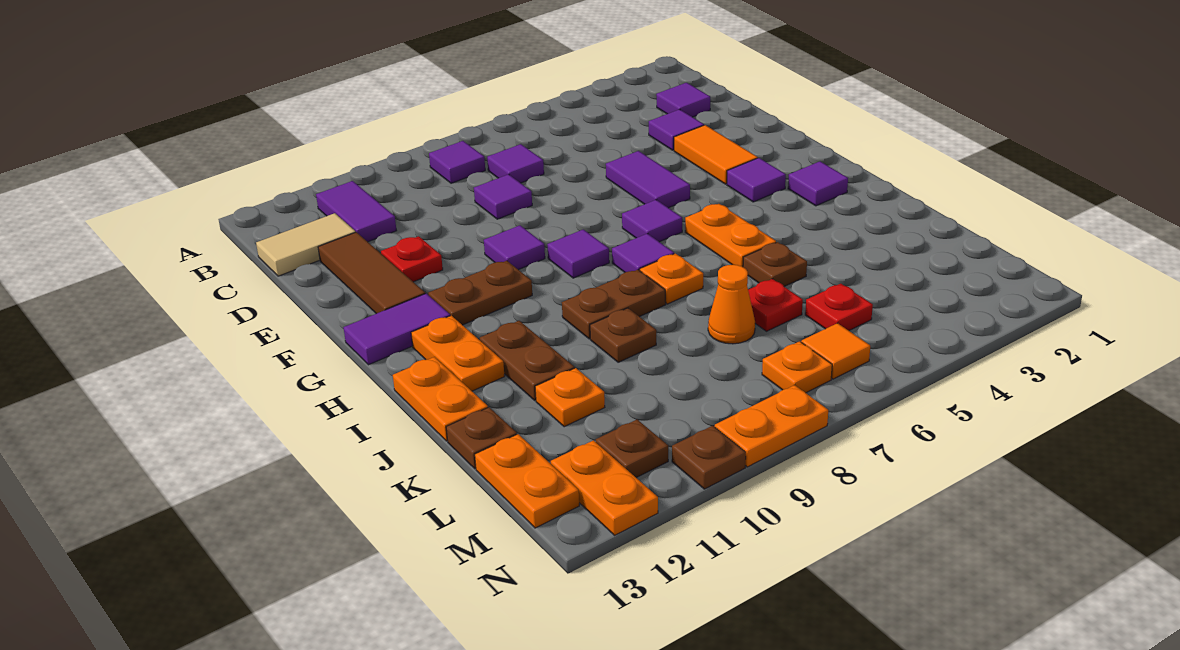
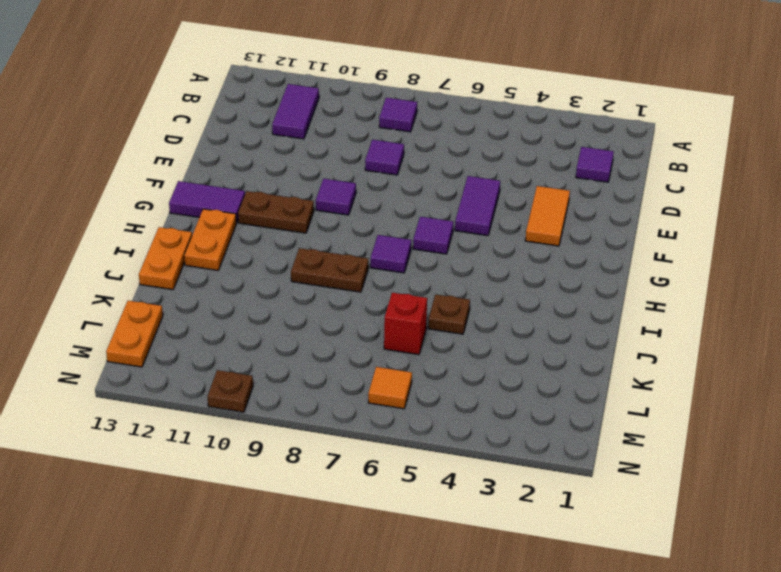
red 1x1 brick [384,293,427,355] -> red 1x1 plate [748,279,803,331]
none -> purple 1x1 tile [487,144,544,183]
none -> tan 1x2 tile [256,213,355,276]
none -> purple 1x1 tile [649,109,704,150]
none -> brown 1x3 tile [318,232,425,314]

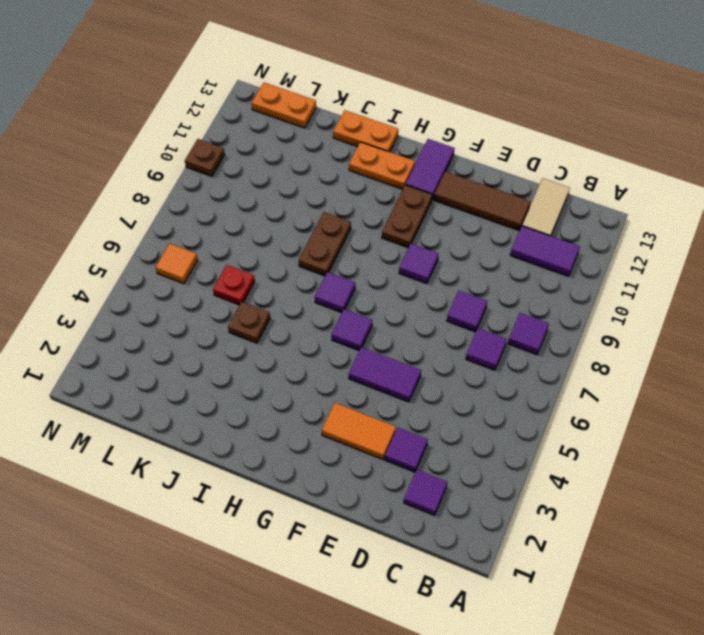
none -> red 1x1 plate [381,236,443,282]
none -> purple 1x1 tile [727,158,786,202]
none -> purple 1x1 tile [547,229,609,278]
none -> purple 1x1 tile [788,161,848,206]

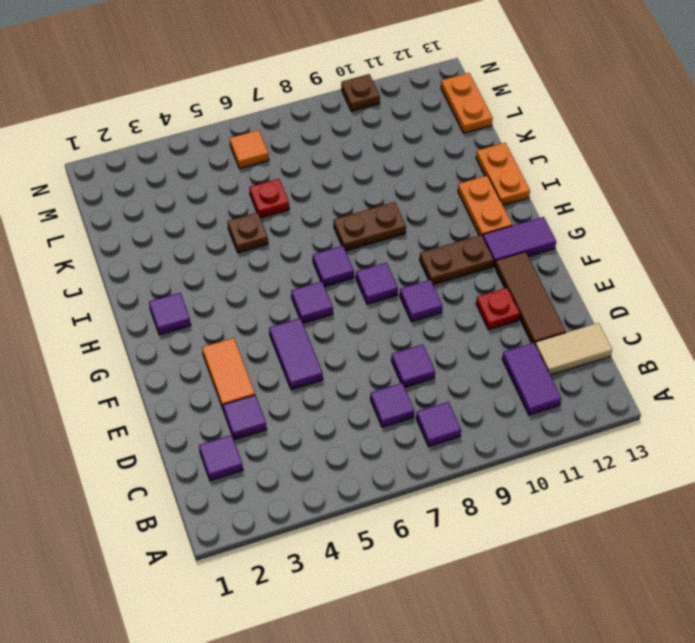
none -> purple 1x1 tile [727,158,786,202]
none -> orange 1x2 plate [685,204,776,267]
none -> orange 1x1 plate [640,254,703,304]
none -> brown 1x2 plate [480,321,574,400]

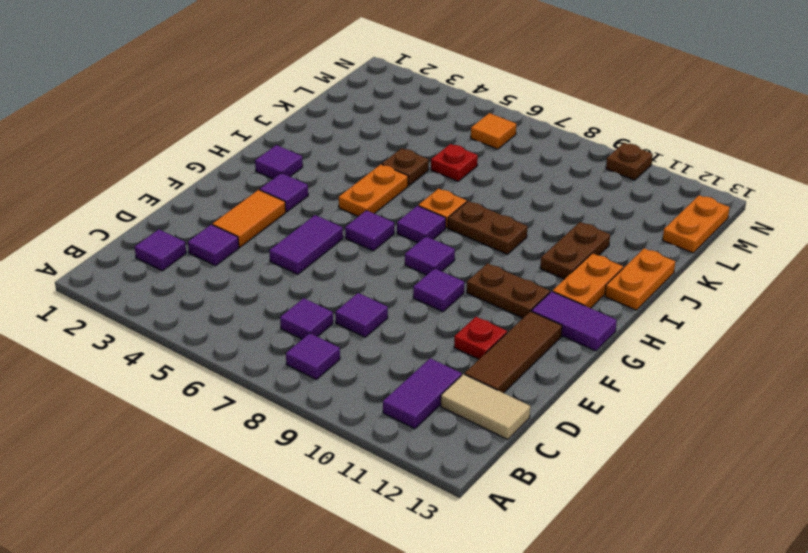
none -> brown 1x1 plate [590,308,656,362]
none -> orange 1x1 cone [708,265,755,344]
none -> orange 1x1 plate [535,368,605,427]
none -> brown 1x1 plate [446,407,517,469]

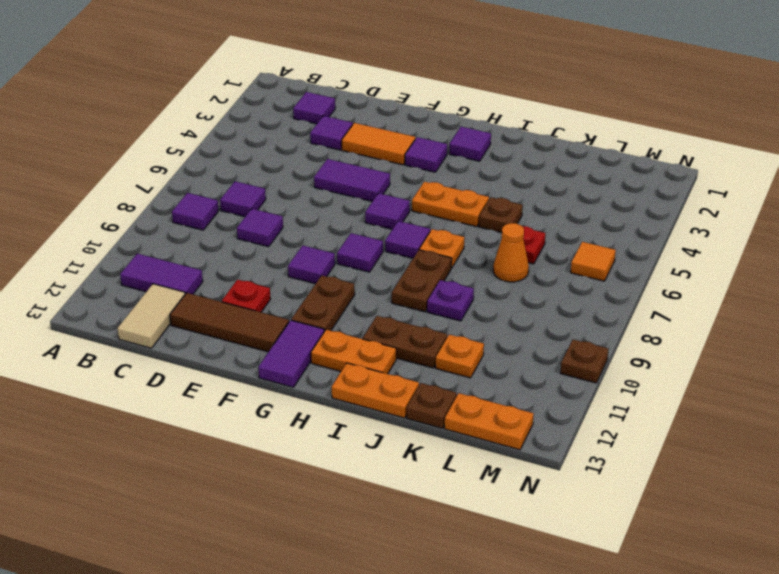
purple 1x1 plate [427,280,474,321] -> brown 1x1 plate [590,308,656,362]
none -> red 1x1 plate [805,284,873,331]
none -> orange 1x1 plate [762,341,832,393]
none -> brown 1x1 plate [596,420,668,478]
none -> orange 1x2 plate [551,440,658,535]

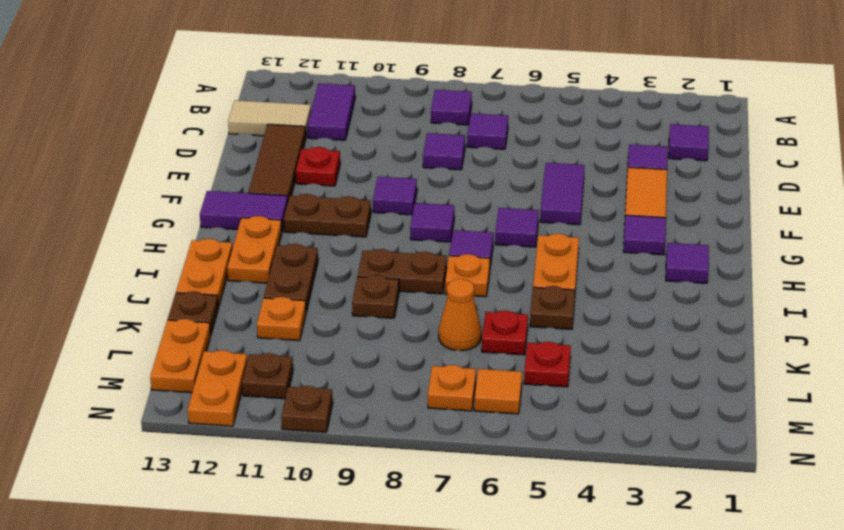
none -> orange 1x2 plate [715,385,828,467]

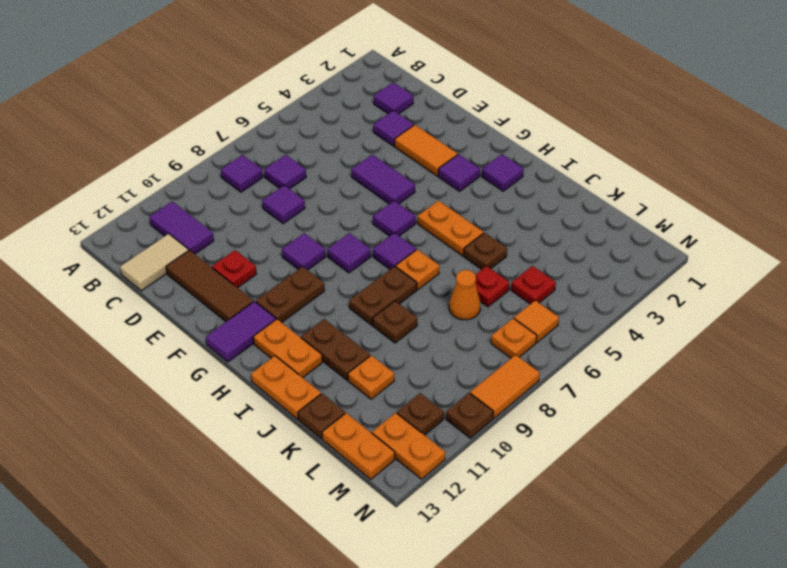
orange 1x2 tile [470,355,540,418] -> orange 1x2 plate [715,385,828,467]

